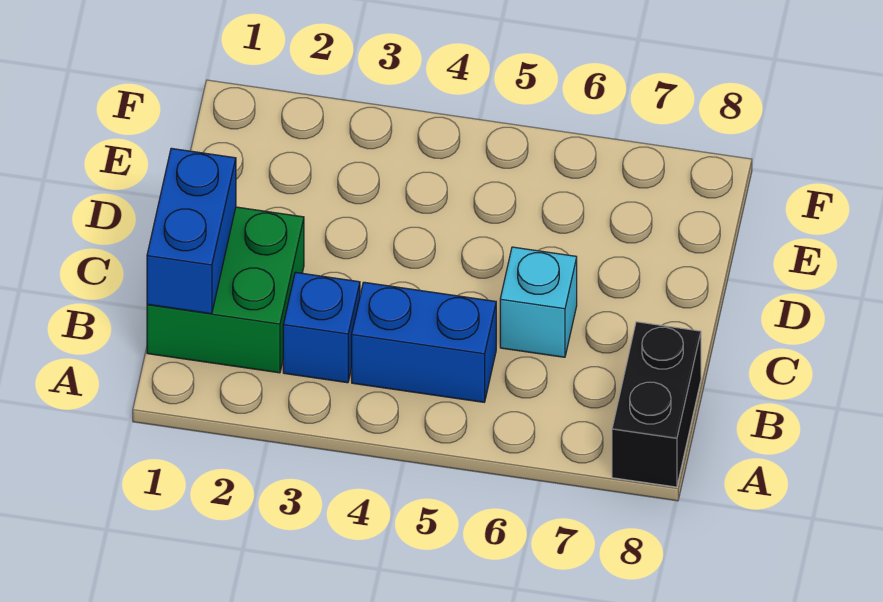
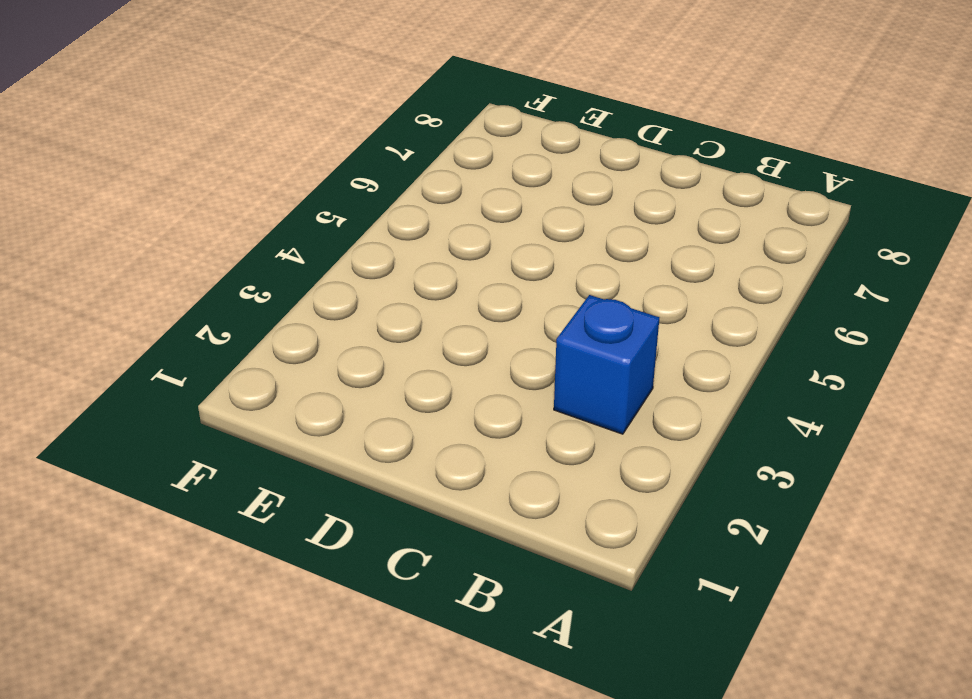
none -> black 1x2 brick [612,322,701,487]
none -> green 2x2 brick [147,207,304,373]

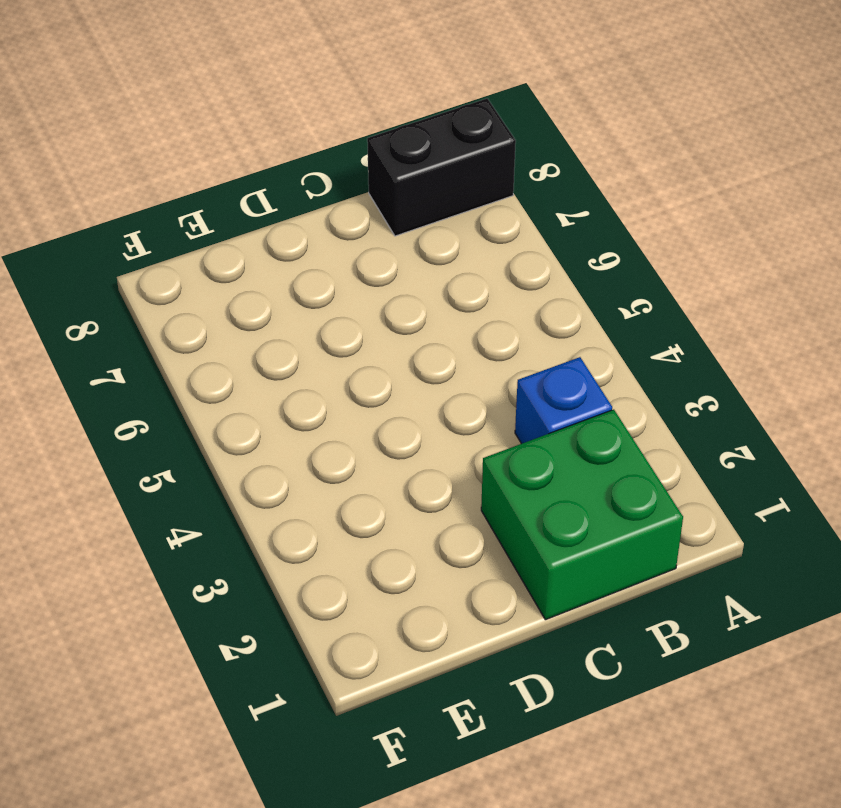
none -> blue 1x2 brick [352,282,496,402]
none -> cyan 1x1 brick [500,247,577,357]

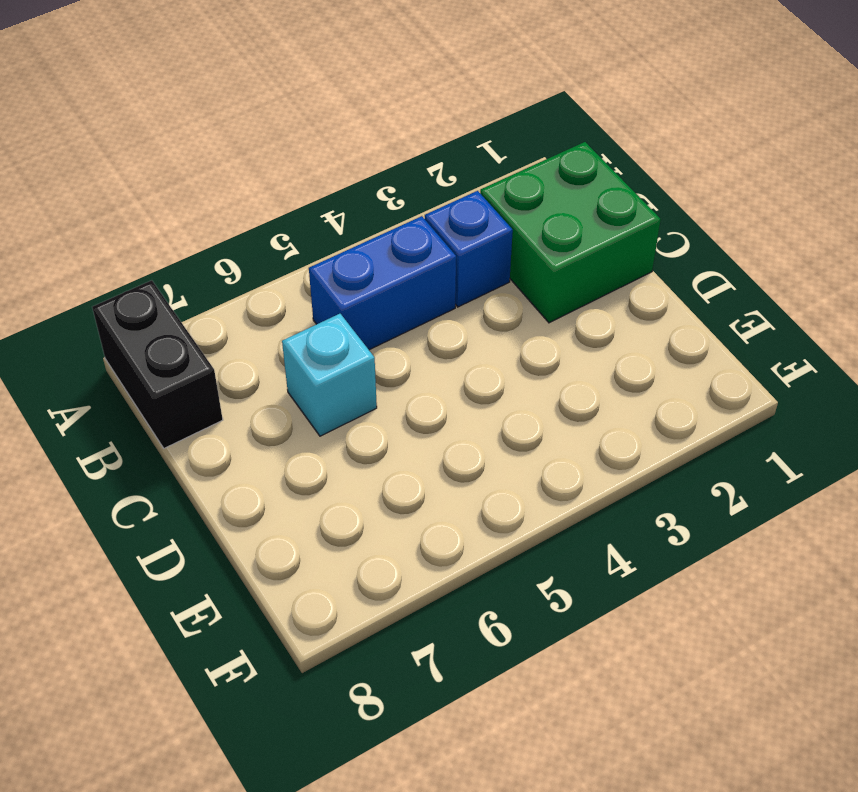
none -> blue 1x2 brick [147,148,236,314]

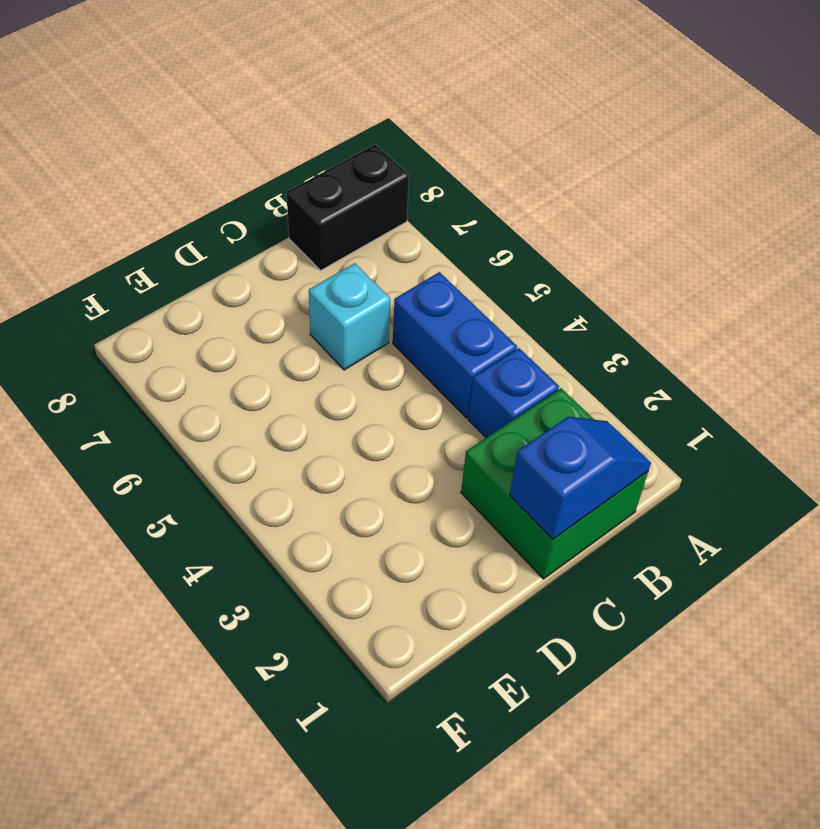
blue 1x2 slope [510,417,651,539] -> blue 1x2 brick [147,148,236,314]

